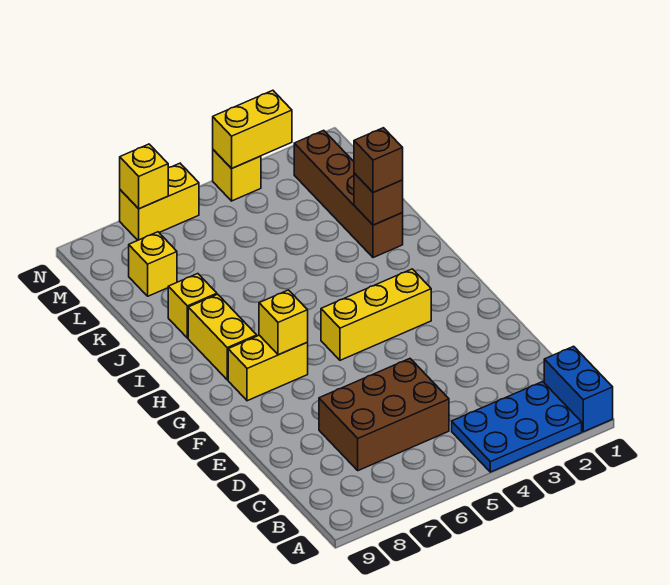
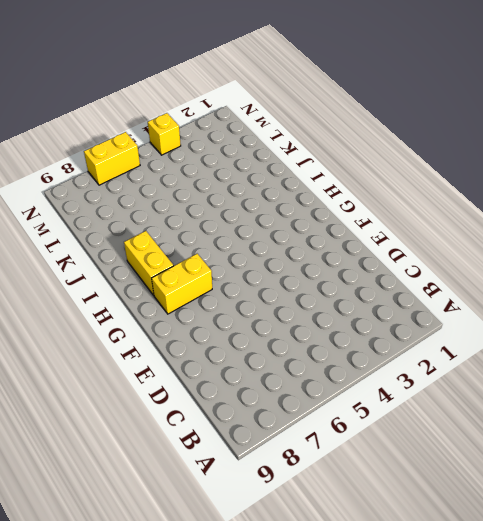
none -> blue 1x2 brick [544,346,613,432]
none -> blue 2x3 plate [452,382,582,472]
none -> brown 2x3 brick [319,359,449,471]

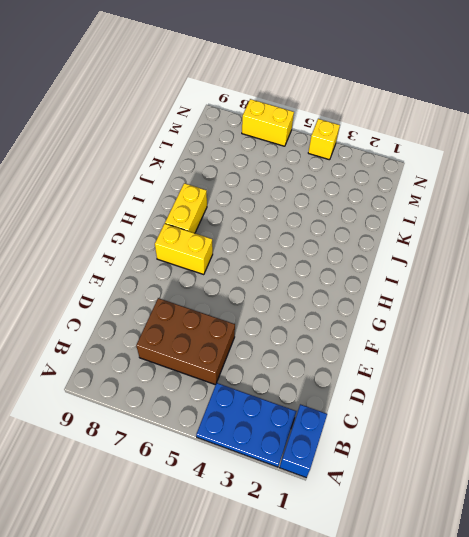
none -> yellow 1x3 brick [321,269,431,360]
none -> brown 1x4 brick [294,130,403,258]
none -> yellow 1x1 brick [168,274,217,338]

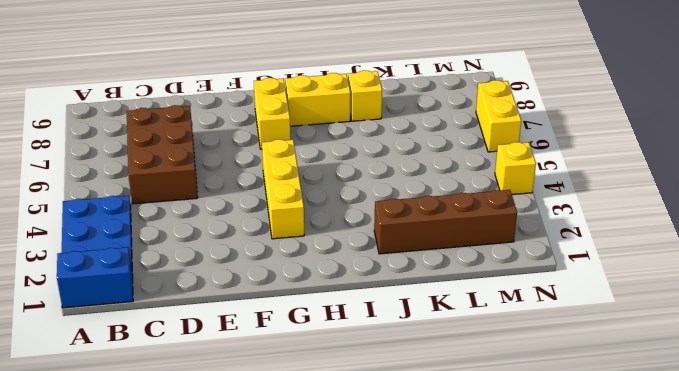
none -> yellow 1x1 brick [129,232,177,296]
none -> yellow 1x1 brick [259,290,308,355]
none -> brown 1x1 brick [354,173,403,225]

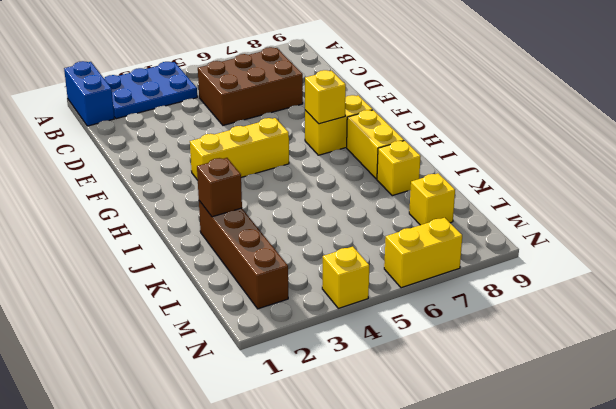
none -> yellow 1x2 brick [213,90,292,169]
none -> yellow 1x1 brick [120,144,168,209]
none -> brown 1x1 brick [354,128,403,193]

